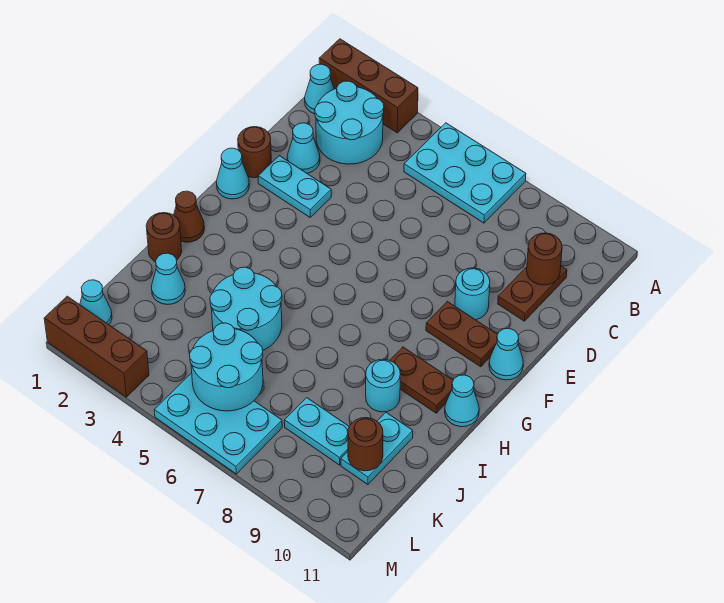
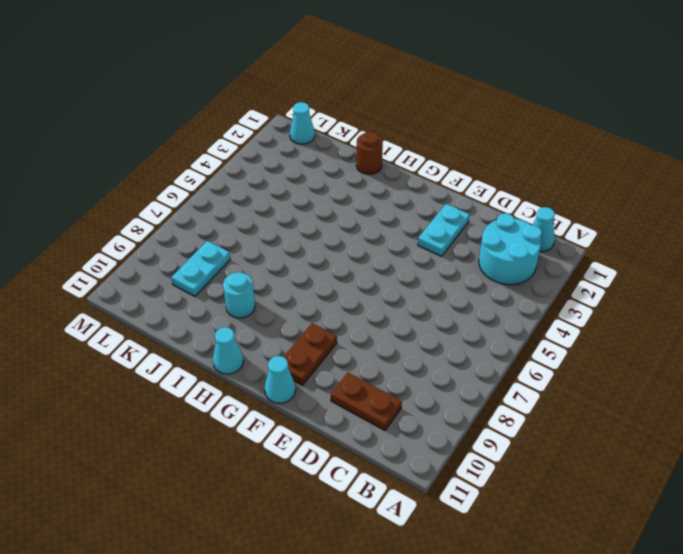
none -> brown 1x3 brick [319,39,418,133]
none -> cyan 2x3 plate [404,123,526,223]
none -> cyan 1x1 cone [287,123,320,173]

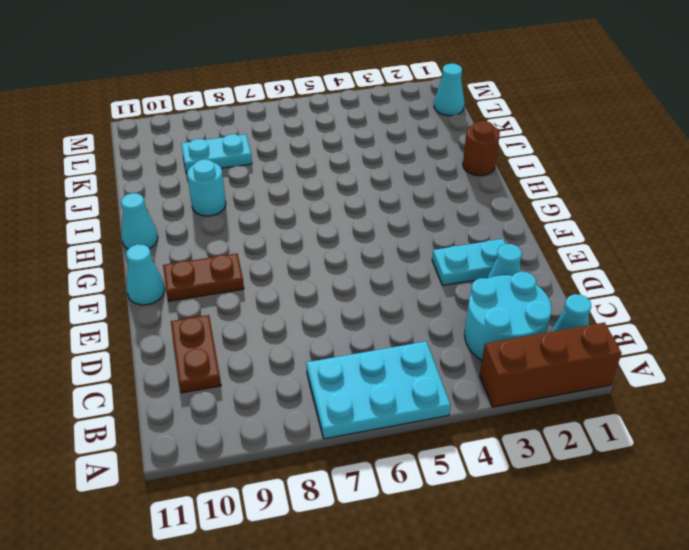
none -> brown 1x1 round brick [238,127,271,178]
none -> cyan 1x1 round brick [455,268,490,320]
none -> cyan 1x1 cone [216,148,249,199]

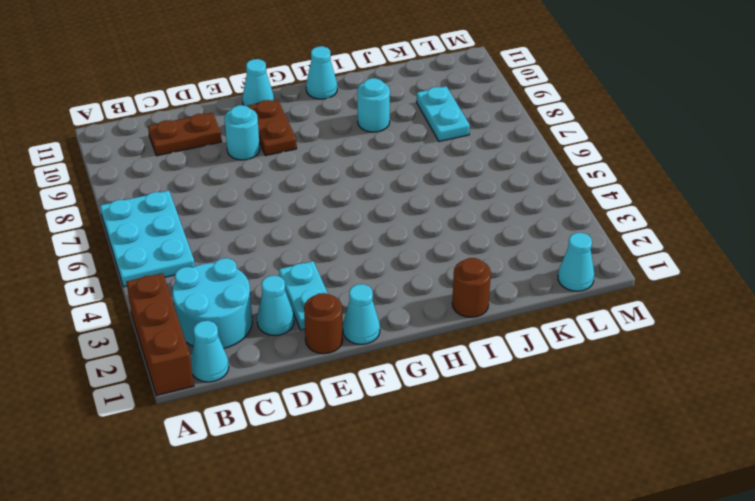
none -> brown 1x1 cone [174,191,204,242]
none -> brown 1x2 plate [390,347,453,413]
none -> cyan 2x2 round brick [210,267,282,350]

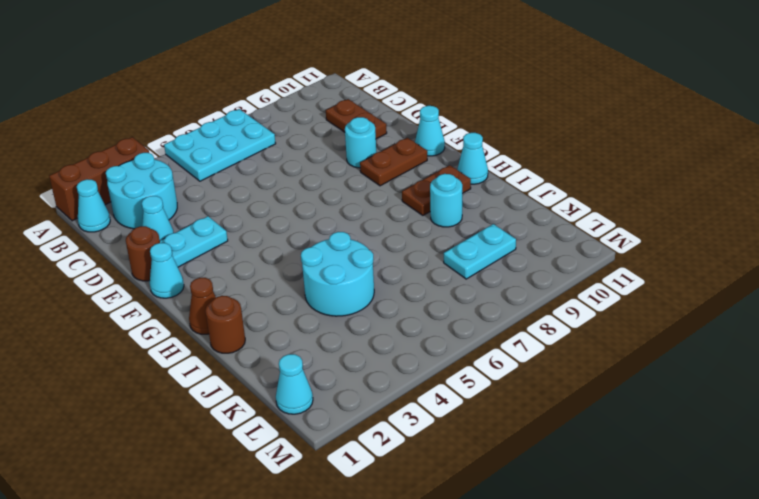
none -> cyan 1x1 cone [151,253,185,304]
none -> cyan 1x2 plate [341,412,413,484]
none -> cyan 2x3 plate [154,373,282,474]

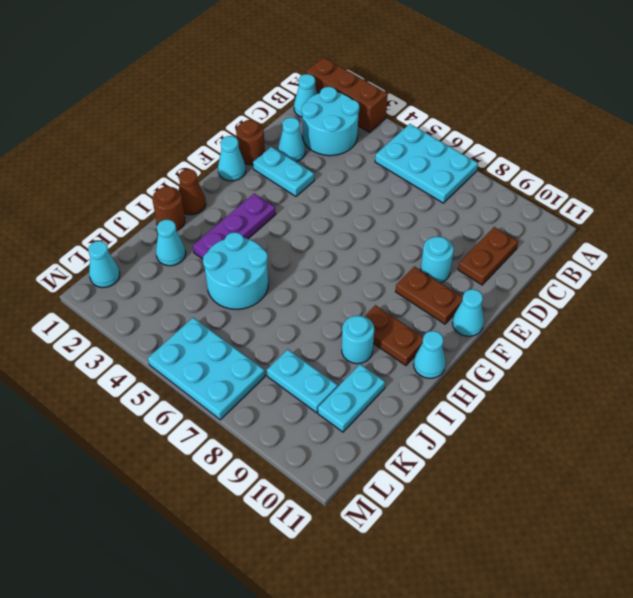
purple 1x3 plate [193,194,276,259] -> none
none -> brown 1x3 brick [44,296,149,397]
none -> brown 1x1 round brick [527,233,562,285]
none -> cyan 2x2 round brick [190,323,263,411]

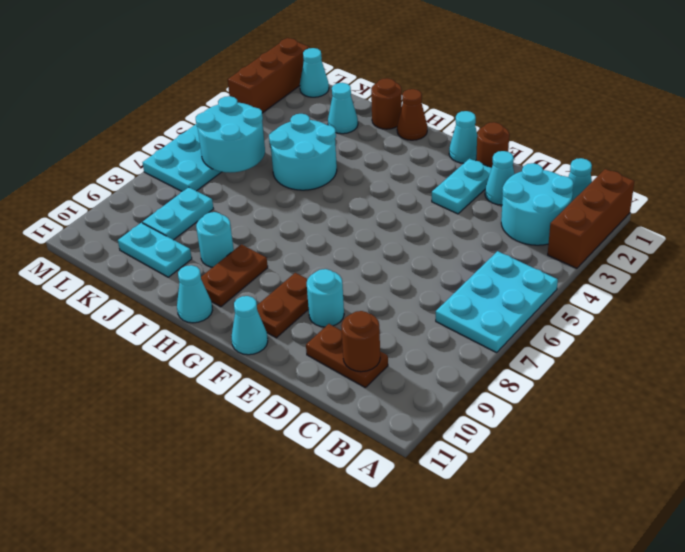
none -> brown 1x1 round brick [348,418,383,471]

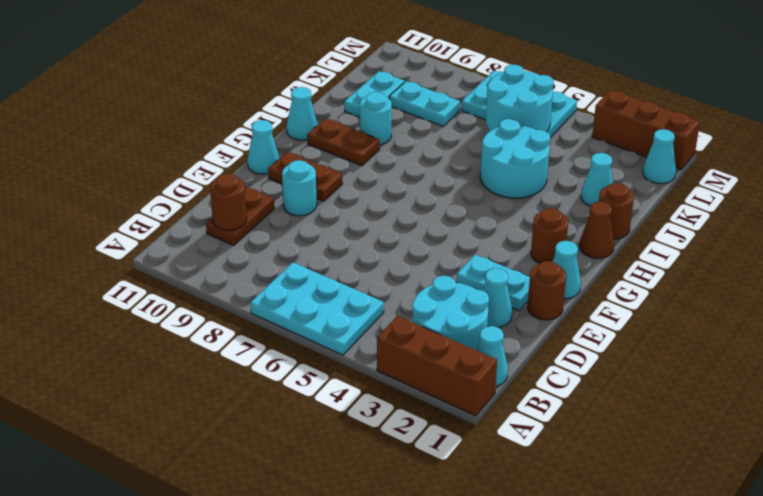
brown 1x1 round brick [531,208,568,263] -> brown 1x1 round brick moved to [348,418,383,471]

